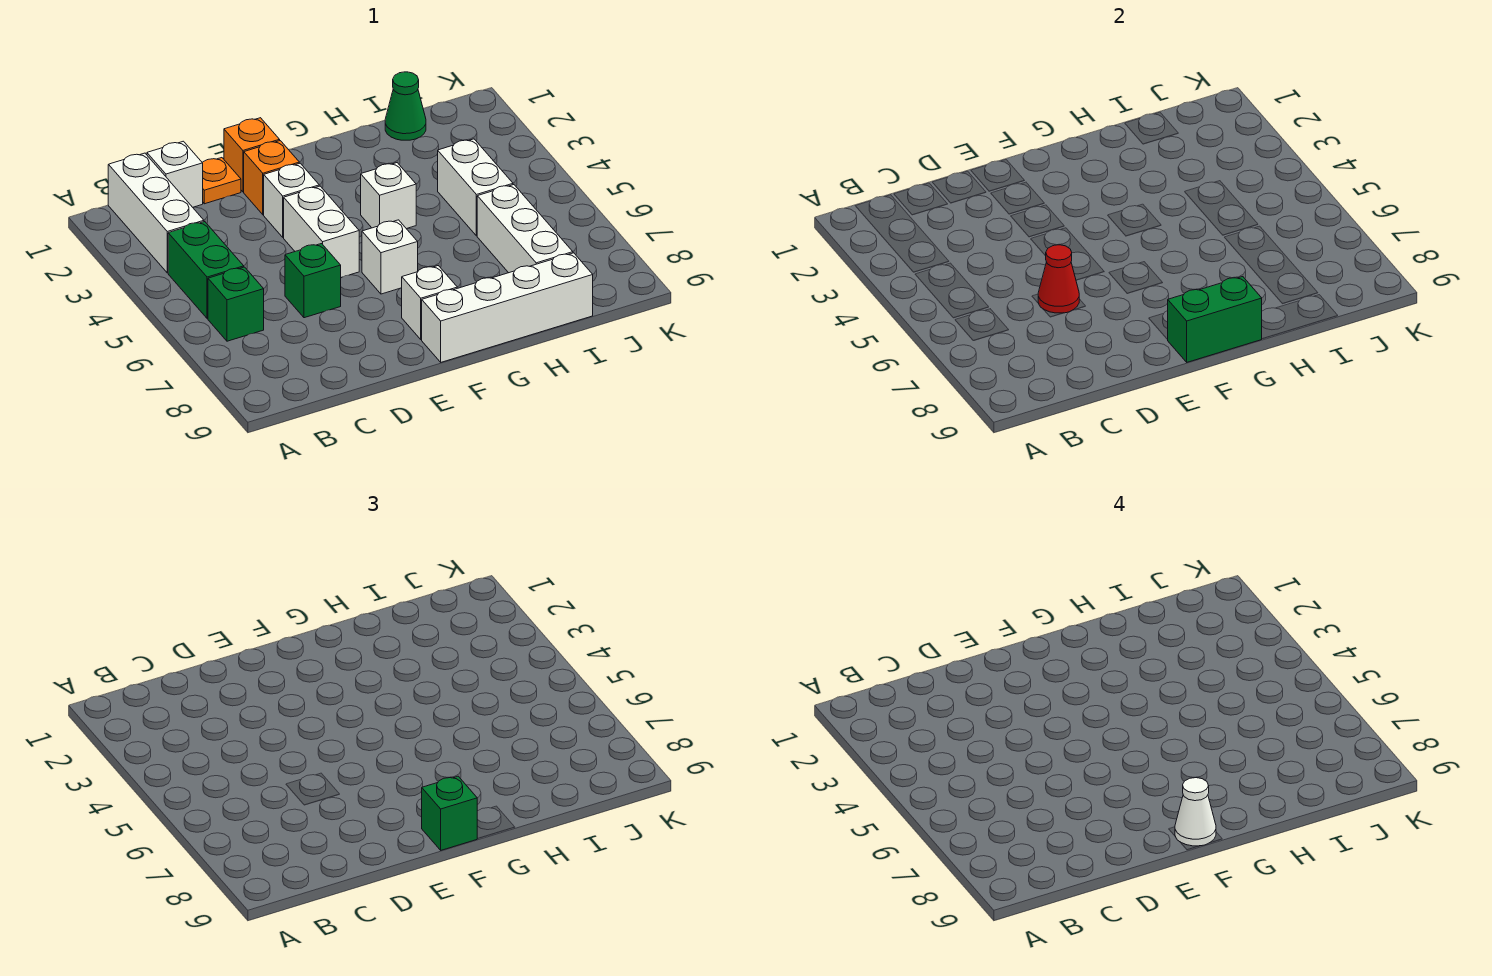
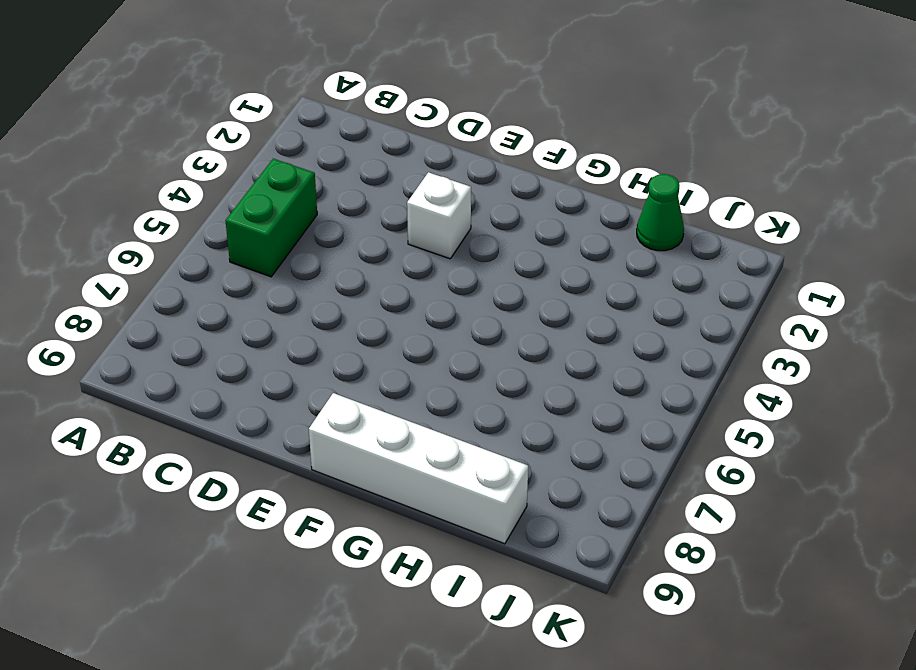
none -> white 1x3 brick [108,153,204,273]
none -> green 1x1 brick [208,267,264,341]
none -> white 1x1 brick [147,141,203,207]

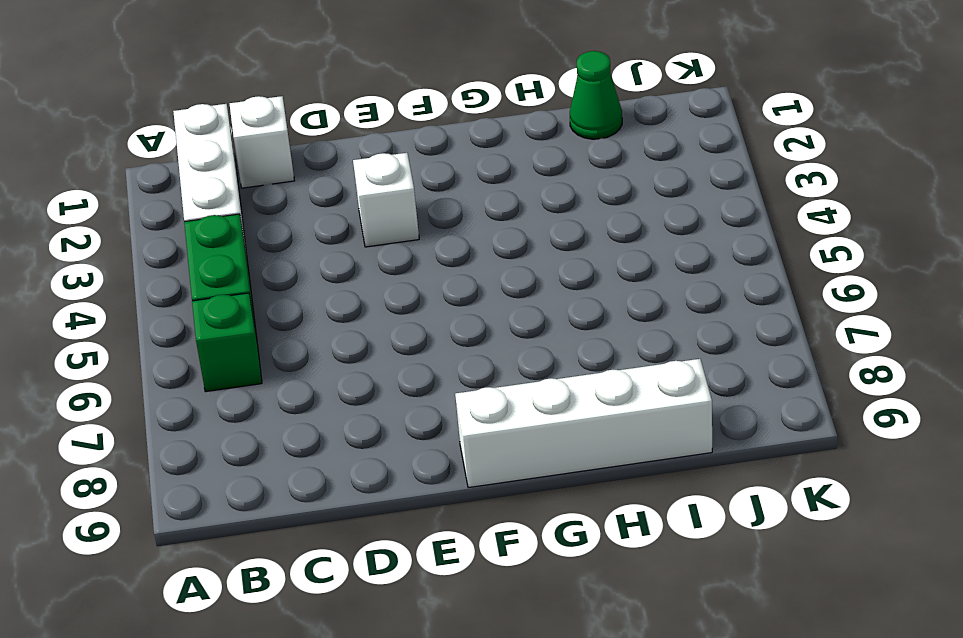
none -> orange 1x1 plate [202,158,241,204]
none -> green 1x1 brick [285,244,341,318]
none -> orange 1x1 brick [224,118,280,192]

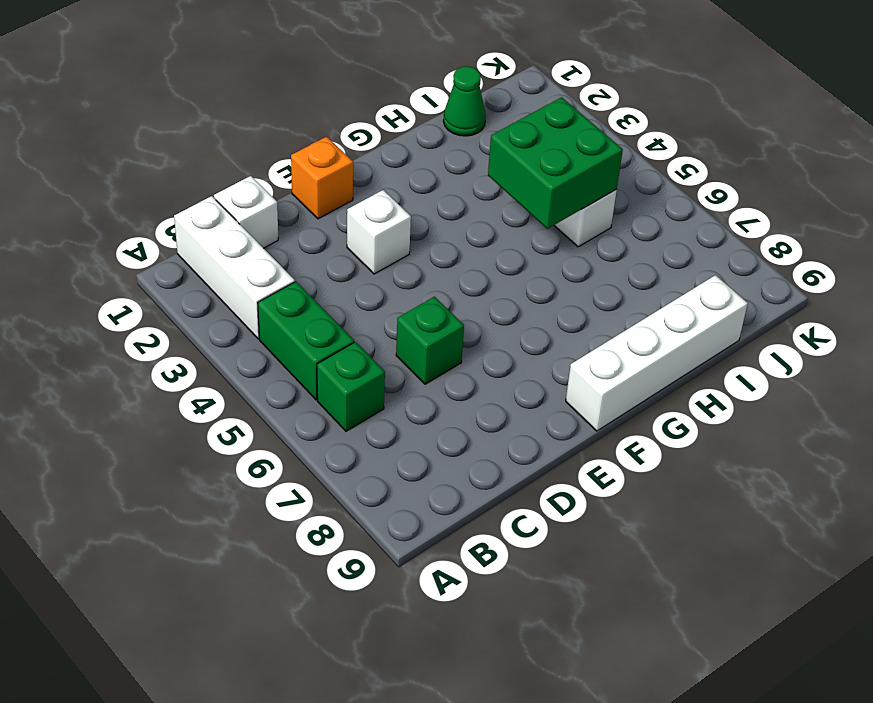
green 2x2 brick [488,97,623,229] -> none
none -> orange 1x1 plate [202,158,241,204]
none -> orange 1x1 brick [244,141,299,215]
none -> white 1x2 brick [284,186,359,278]

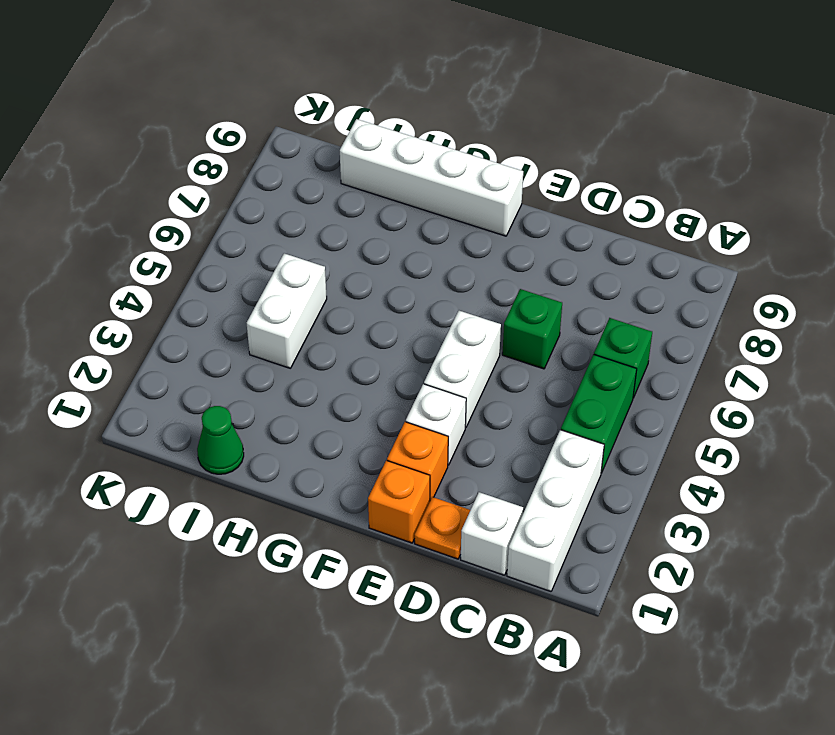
none -> white 1x1 brick [362,220,418,294]
none -> white 1x1 brick [402,266,457,340]
none -> white 1x1 brick [361,163,416,229]

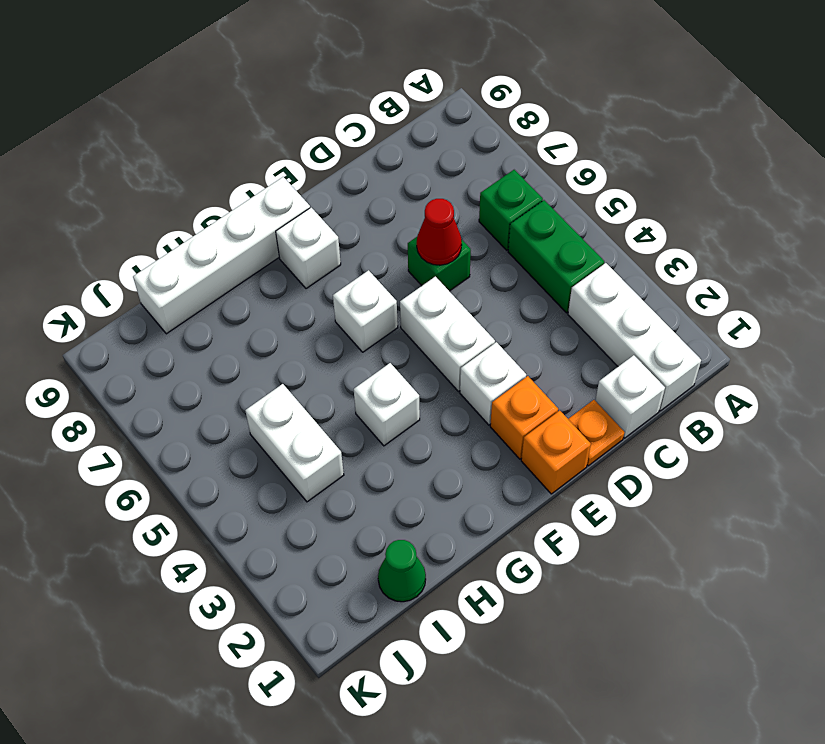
none -> white 1x3 brick [477,185,573,273]
none -> green 1x2 brick [1168,277,1262,362]
none -> green 1x1 brick [422,776,477,850]

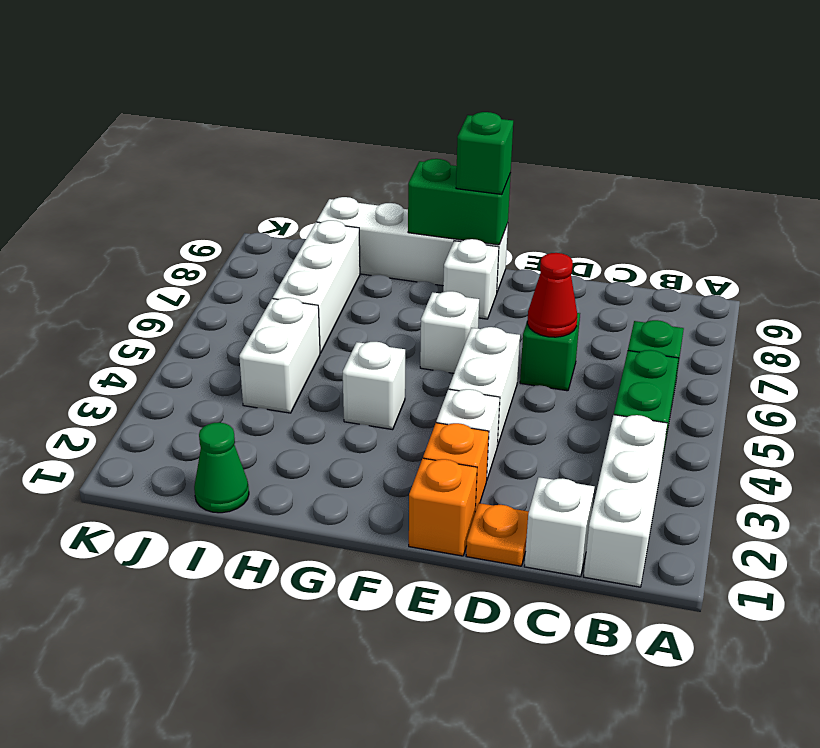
none -> white 1x1 cone [1175,778,1216,846]

